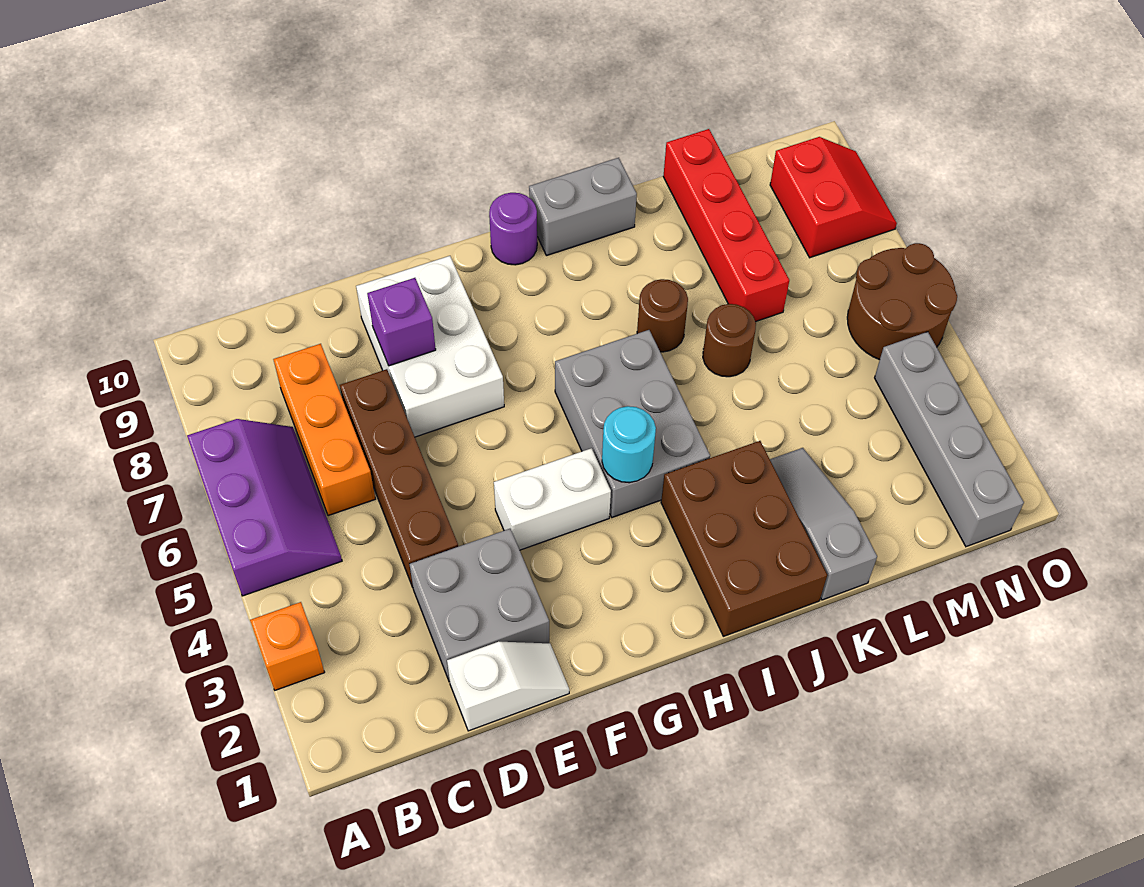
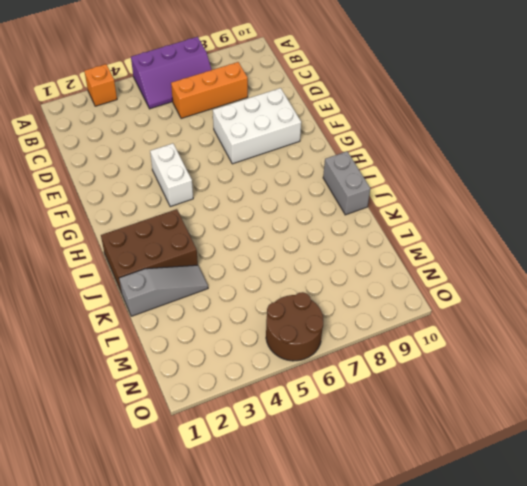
none -> white 1x2 slope [447,642,569,731]
none -> grey 2x2 brick [409,529,549,682]
none -> brown 1x4 brick [340,369,458,587]

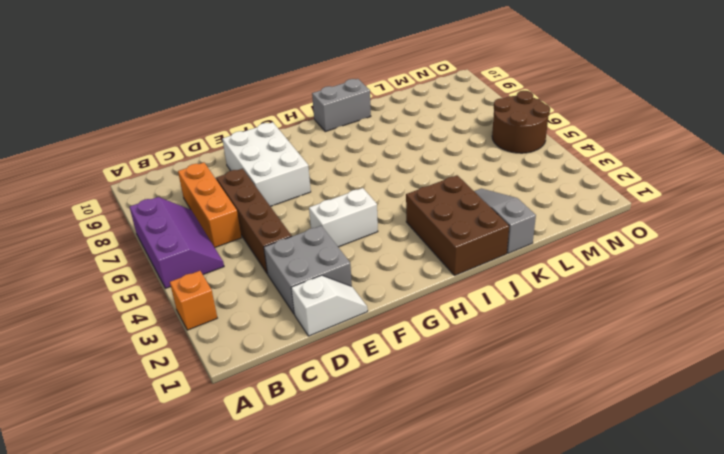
none -> grey 2x3 brick [555,330,710,517]
none -> purple 1x1 round brick [489,193,537,265]
none -> brown 1x1 round brick [637,279,688,352]

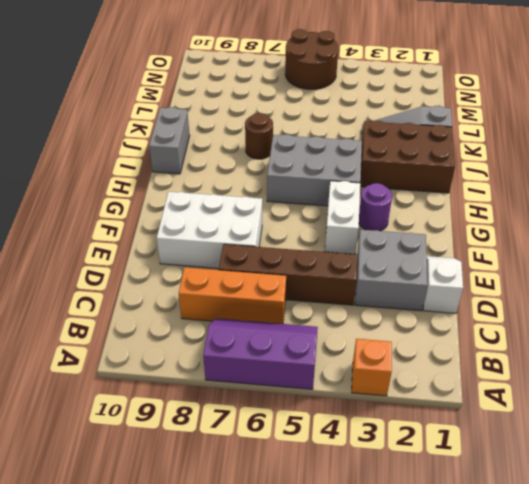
purple 1x1 round brick [359,183,392,231] -> purple 1x1 round brick moved to [489,193,537,265]
none -> brown 1x1 round brick [703,304,756,377]
none -> red 1x4 brick [663,129,789,322]
none -> grey 1x4 brick [875,332,1024,547]

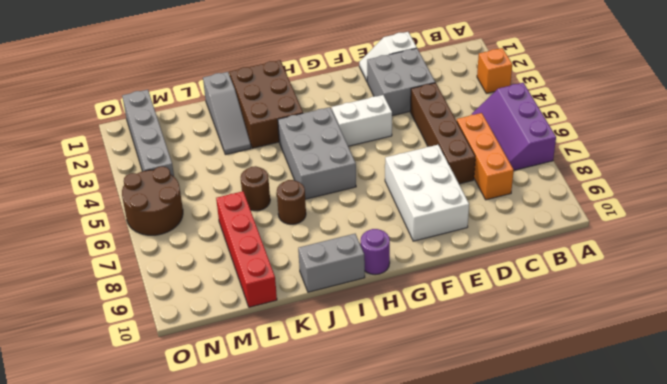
none -> red 2x2 slope [770,137,897,258]
none -> purple 1x1 brick [367,278,436,366]
none -> cyan 1x1 round brick [602,406,656,483]

